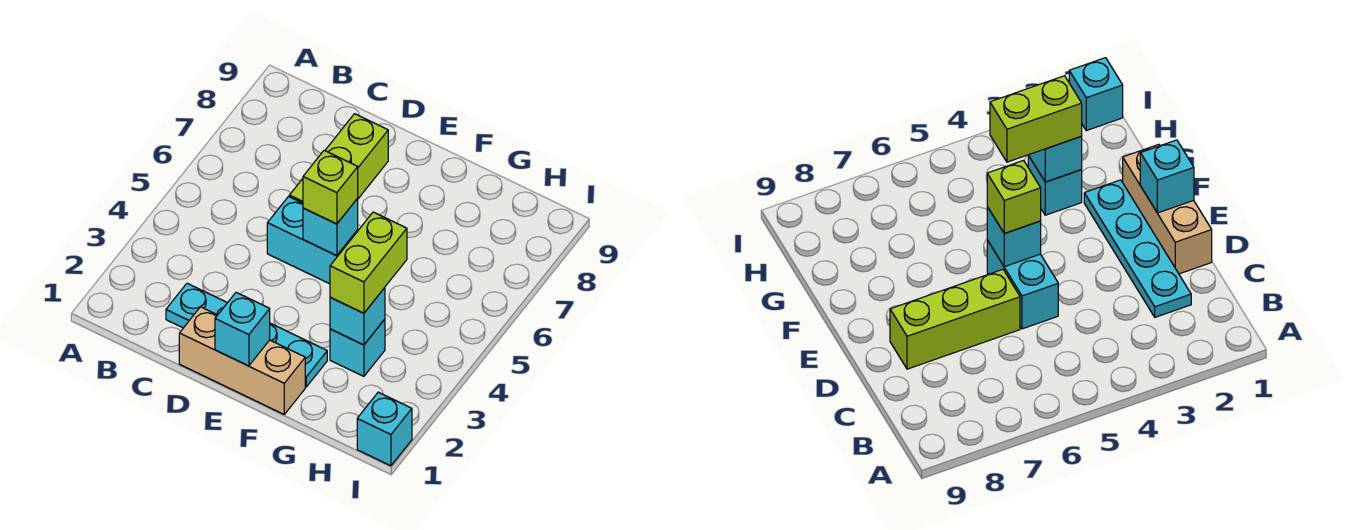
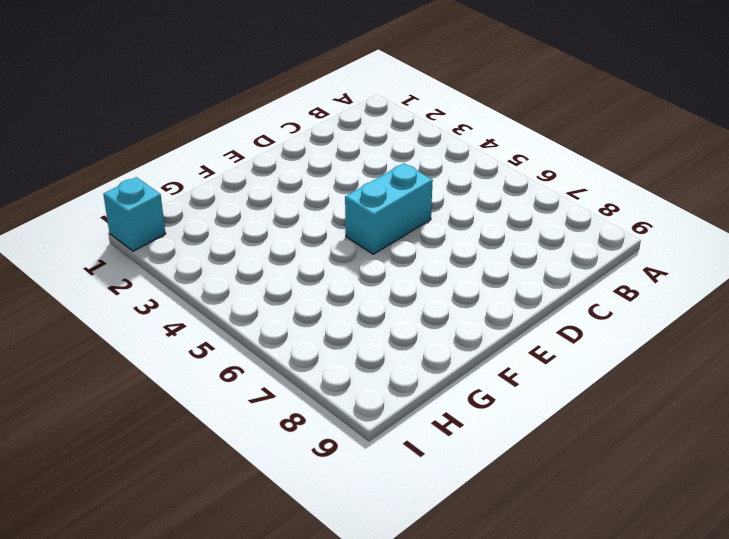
none -> cyan 1x4 plate [166,283,327,387]
none -> tan 1x3 brick [179,307,305,414]

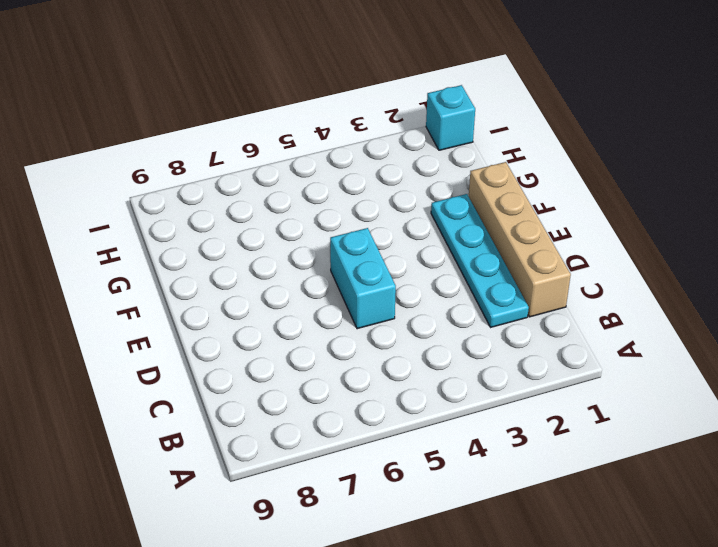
tan 1x4 brick [469,162,571,317] -> tan 1x3 brick [179,307,305,414]
none -> lime 1x3 brick [289,114,388,203]
none -> cyan 1x1 brick [330,319,385,376]

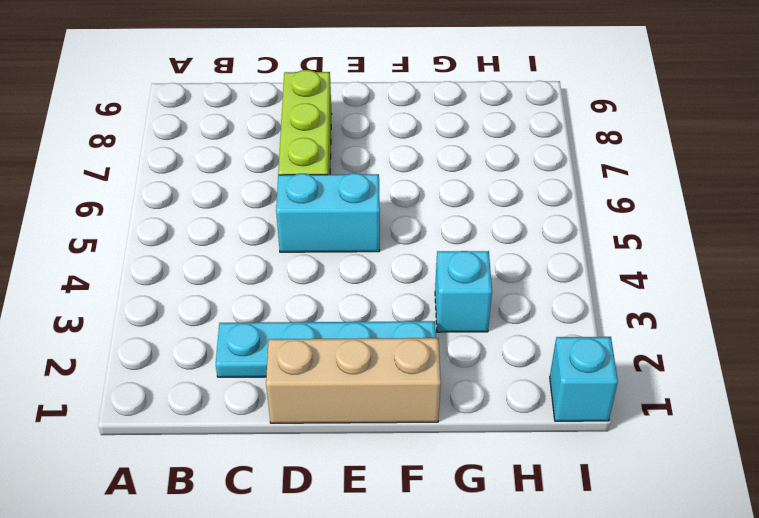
none -> cyan 1x1 brick [215,292,270,366]
none -> cyan 1x1 brick [303,199,358,256]

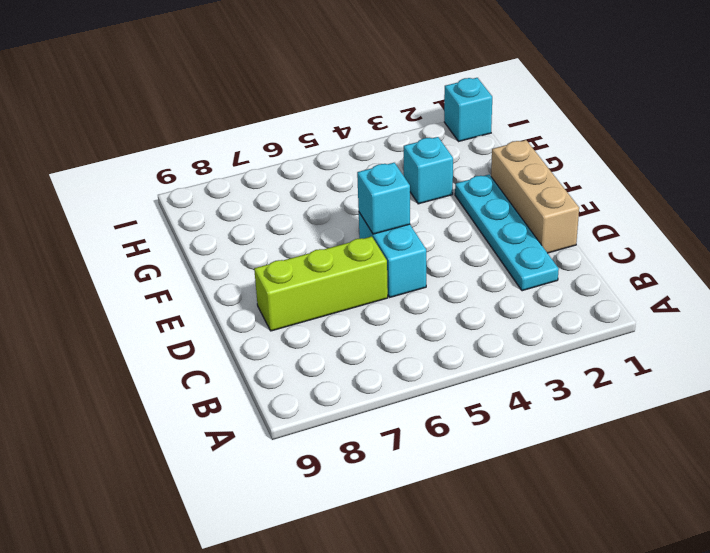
none -> cyan 1x1 brick [215,292,270,366]
none -> cyan 1x1 brick [330,288,385,345]

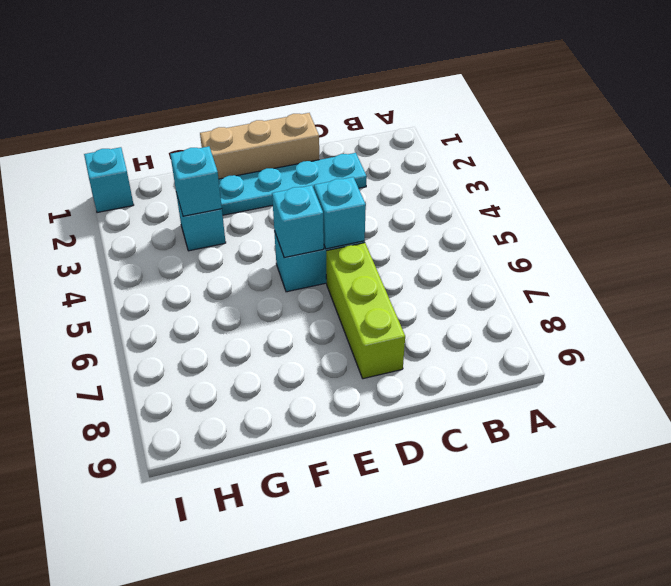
cyan 1x1 brick [314,177,366,249] -> cyan 1x1 brick moved to [215,292,270,366]
none -> lime 1x1 brick [303,150,358,224]
none -> lime 1x2 brick [330,212,407,313]

